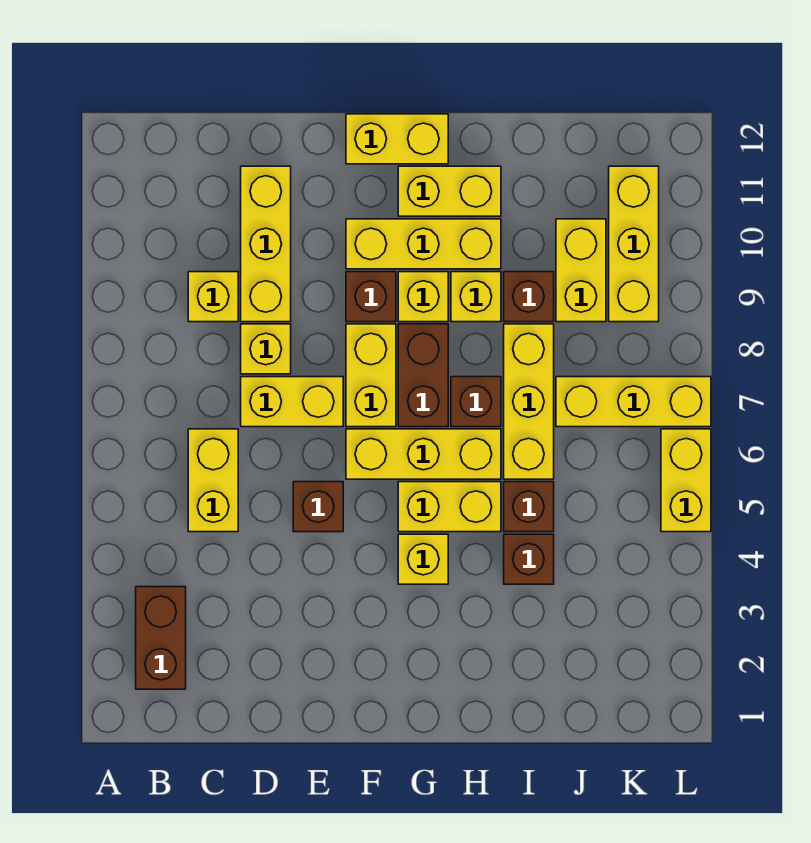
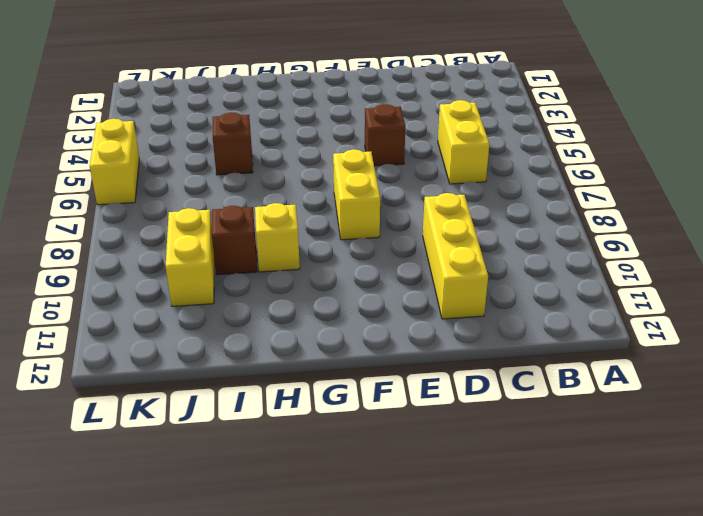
none -> brown 1x2 brick [136,587,186,689]
none -> yellow 1x1 brick [188,272,238,322]
none -> yellow 1x2 brick [241,377,343,427]

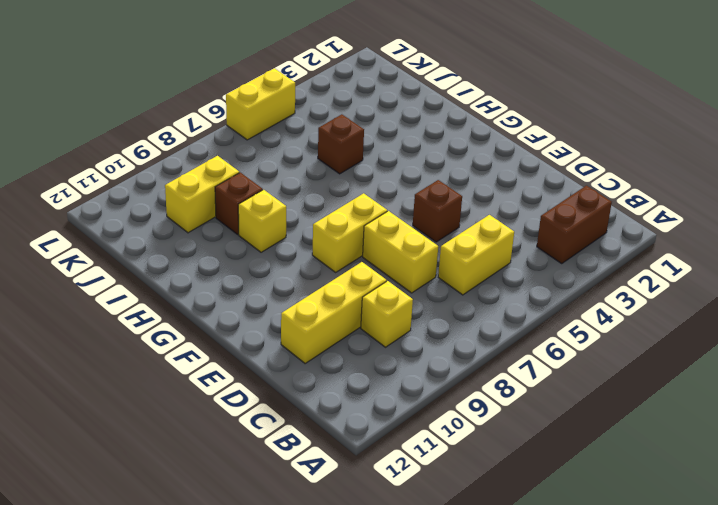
none -> yellow 1x1 brick [241,324,291,374]
none -> yellow 1x3 brick [346,429,501,479]
none -> brown 1x1 brick [346,272,396,322]

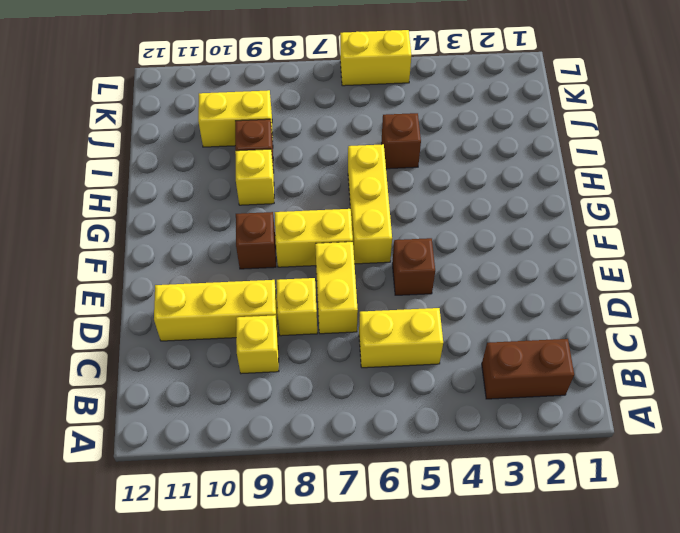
none -> yellow 1x3 brick [346,219,501,269]
none -> yellow 1x2 brick [346,114,448,164]
none -> yellow 1x1 brick [398,534,448,584]

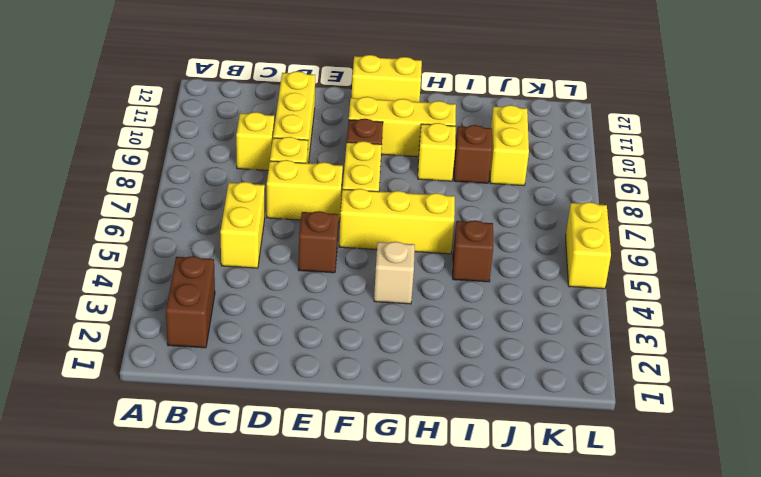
tan 1x1 brick [374,242,415,304] -> yellow 1x1 brick [398,534,448,584]
none -> yellow 1x2 brick [398,482,501,532]
none -> brown 1x2 brick [398,324,448,427]
none -> yellow 1x1 brick [398,272,448,322]

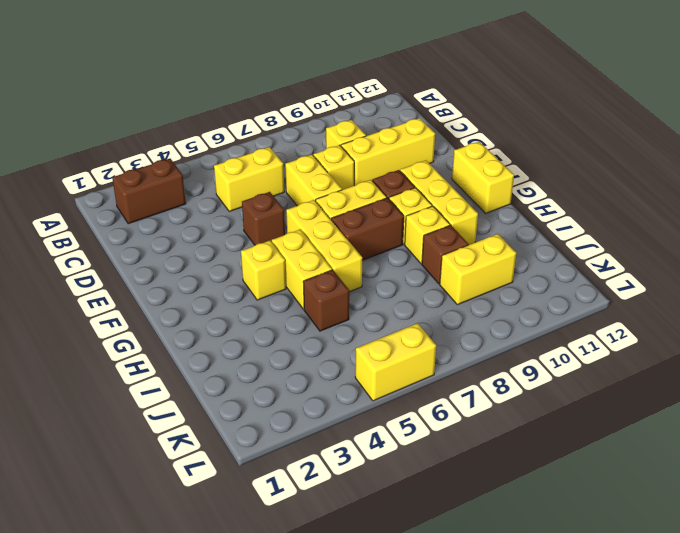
none -> yellow 1x2 brick [398,166,501,216]
none -> brown 1x1 brick [451,377,501,427]
none -> brown 1x1 brick [504,534,554,584]

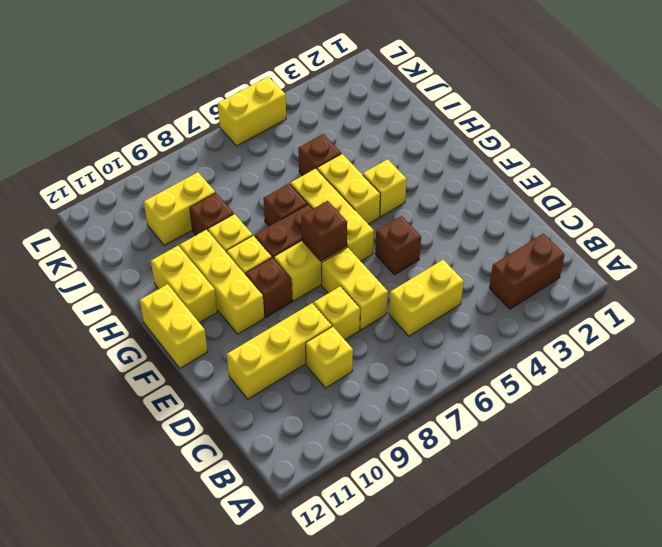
brown 1x1 brick [301,201,347,261] -> brown 1x1 brick moved to [504,534,554,584]
none -> yellow 1x3 brick [504,324,554,479]
none -> yellow 1x3 brick [556,377,711,427]
none -> yellow 1x3 brick [609,166,659,322]

